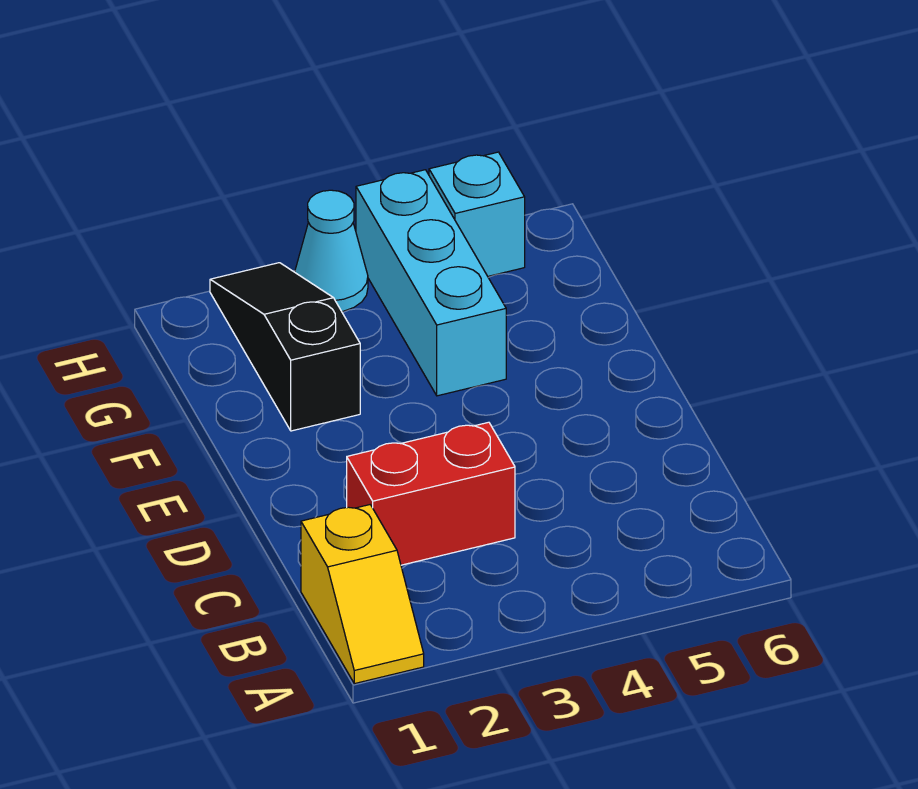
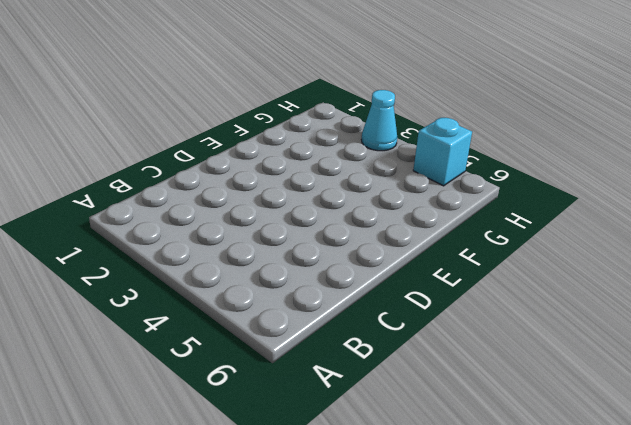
none -> yellow 1x2 slope [301,505,424,684]
none -> red 1x2 brick [347,422,515,565]

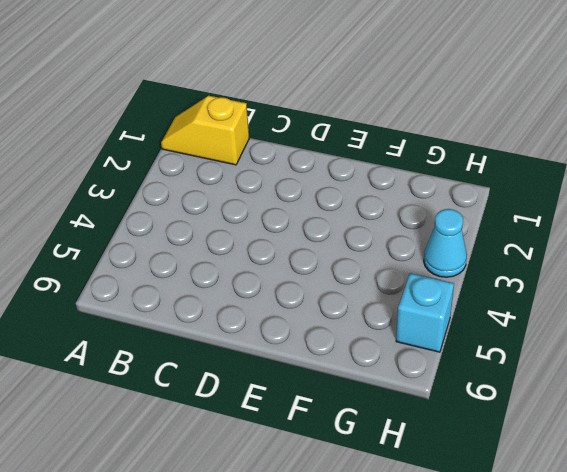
none -> red 1x2 brick [347,422,515,565]
none -> black 1x3 slope [210,263,360,431]

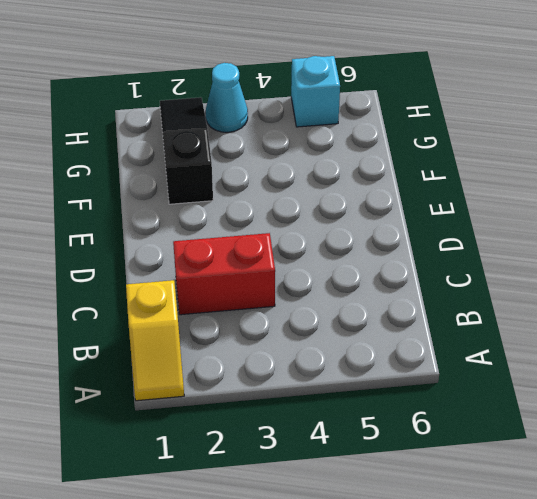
none -> cyan 1x3 brick [356,170,506,396]

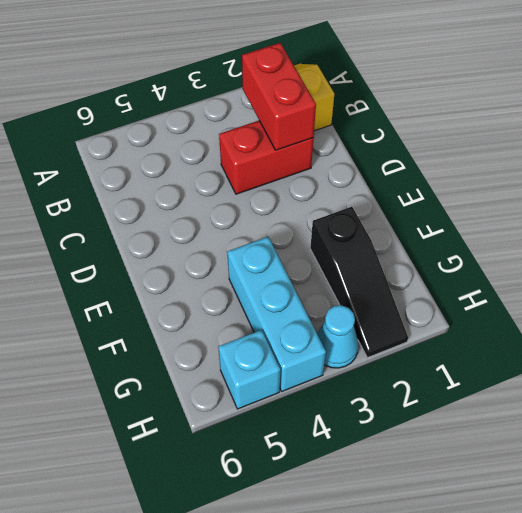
red 1x2 brick [242,43,316,150] -> none

